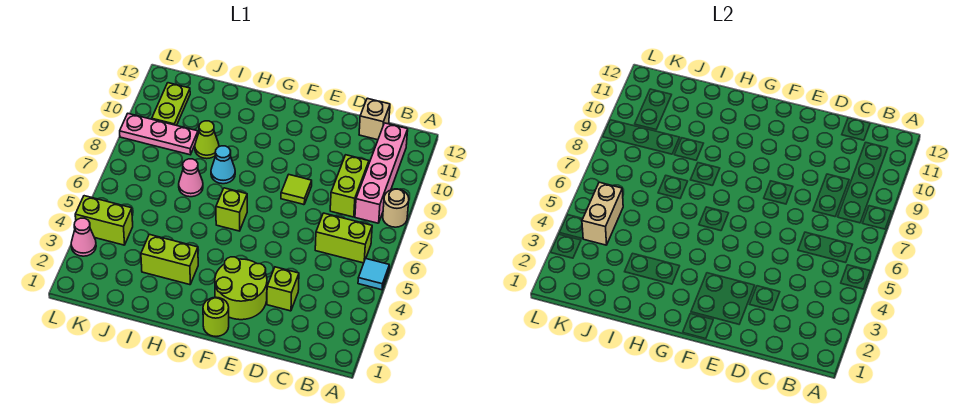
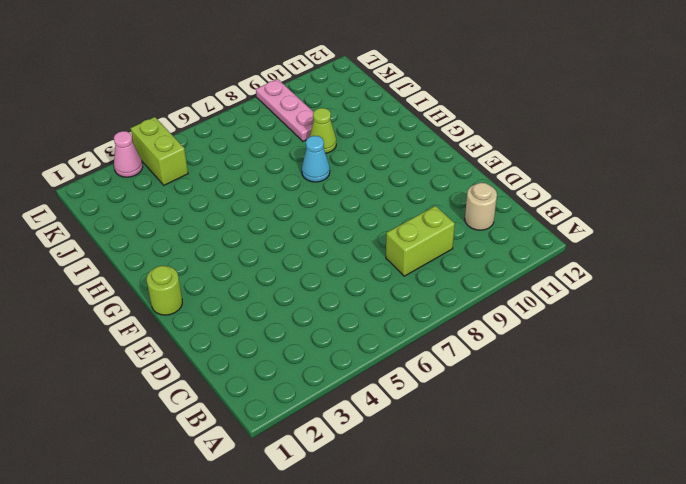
tan 1x1 round brick [465,183,497,230] -> tan 1x1 round brick moved to [383,189,409,227]
none -> cyan 1x1 tile [358,259,389,290]
none -> lime 1x2 brick [315,213,372,263]
none -> pink 1x4 brick [355,123,408,223]

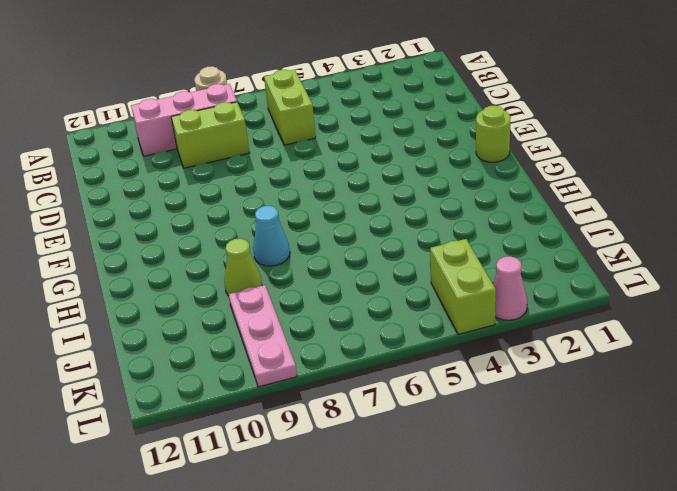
pink 1x3 brick [131,84,237,156] -> pink 1x4 brick [355,123,408,223]
none -> cyan 1x1 tile [358,259,389,290]
none -> tan 1x1 brick [359,98,390,140]
none -> lime 1x1 brick [267,267,299,311]

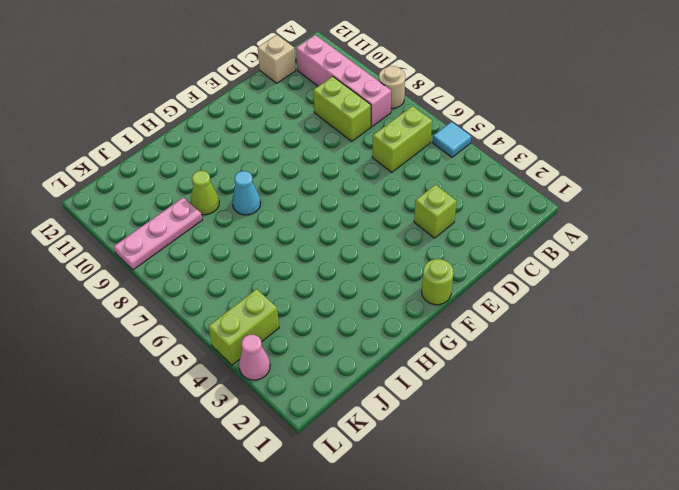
none -> lime 2x2 round brick [215,257,267,320]
none -> lime 1x1 tile [281,175,312,205]
none -> lime 1x1 brick [216,188,247,231]

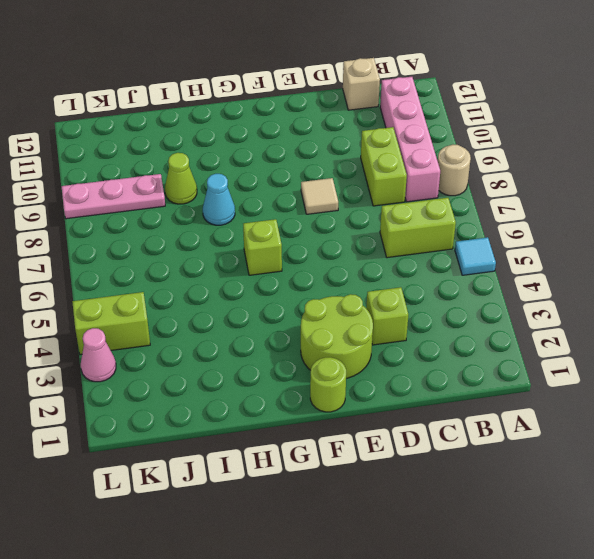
tan 1x1 tile [301,178,338,214] -> lime 1x1 tile [281,175,312,205]
none -> lime 1x2 brick [141,234,198,285]
none -> pink 1x1 cone [179,159,203,197]
none -> lime 1x2 plate [152,83,190,126]

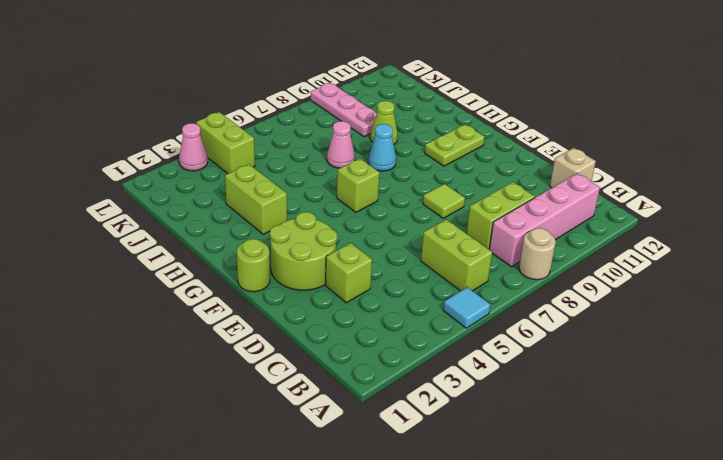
lime 1x2 plate [425,124,484,166] -> lime 1x2 plate moved to [152,83,190,126]
none -> tan 1x2 brick [582,182,623,245]

